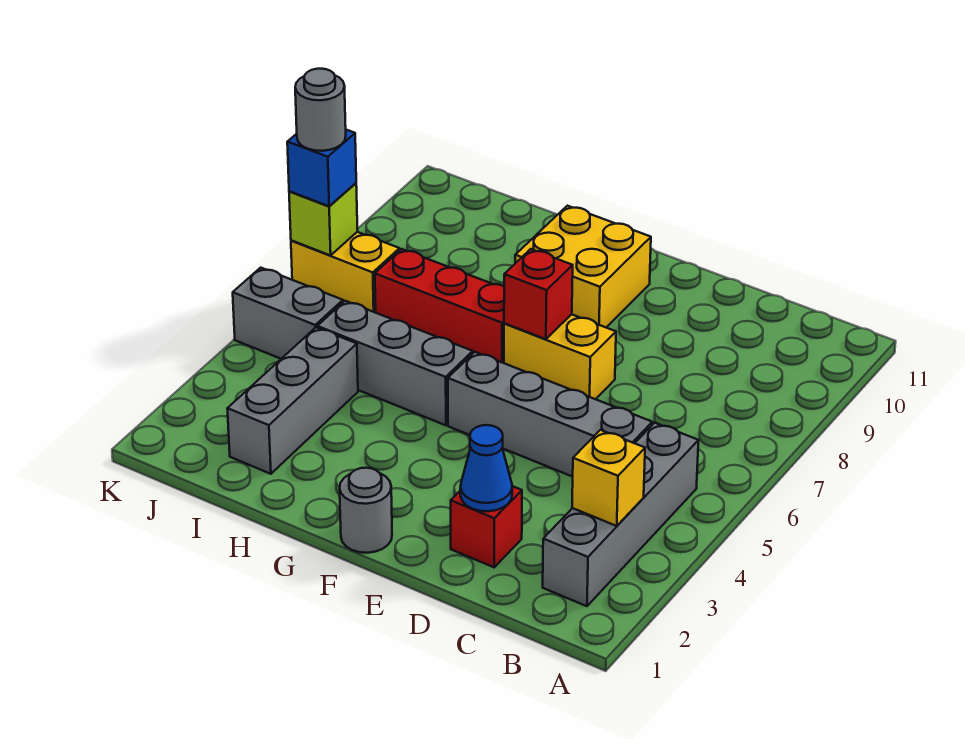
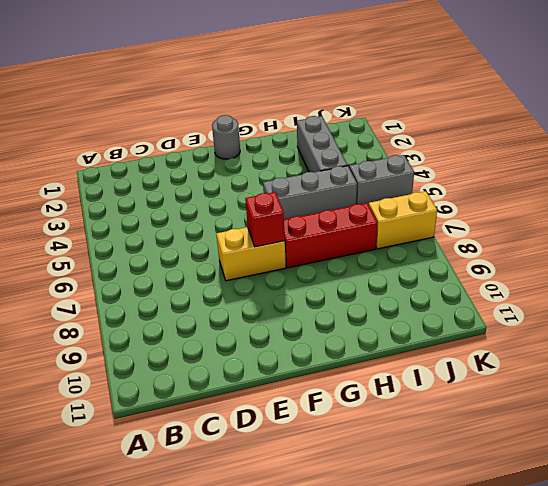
none -> grey 1x4 brick [543,423,699,606]
none -> grey 1x4 brick [448,352,652,477]
none -> red 1x1 brick [451,486,522,567]

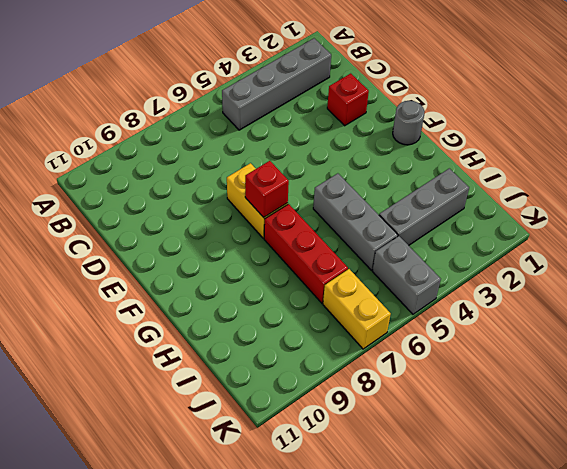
none -> grey 1x4 brick [448,352,652,477]
none -> yellow 2x2 brick [515,206,651,327]
none -> yellow 1x1 brick [572,430,645,526]

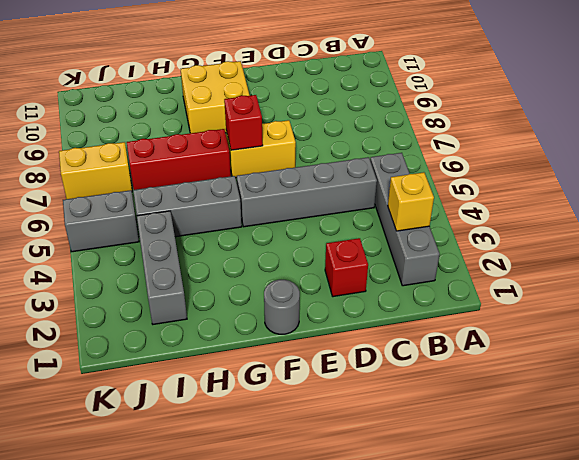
none -> blue 1x1 cone [460,425,512,511]
none -> lime 1x1 brick [289,183,358,255]
none -> blue 1x1 brick [287,130,356,206]

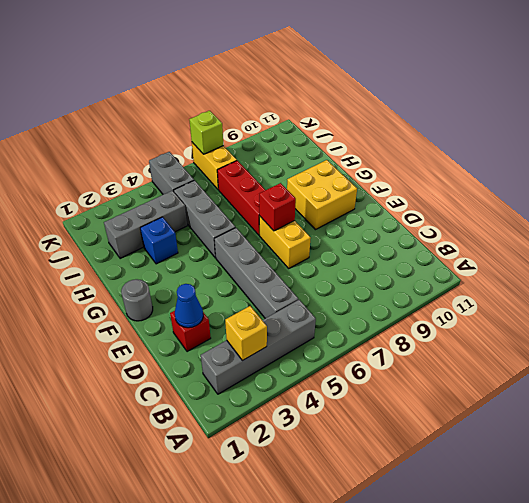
blue 1x1 brick [140,217,178,264] -> blue 1x1 brick moved to [287,130,356,206]
none -> grey 1x1 round brick [295,69,346,151]

